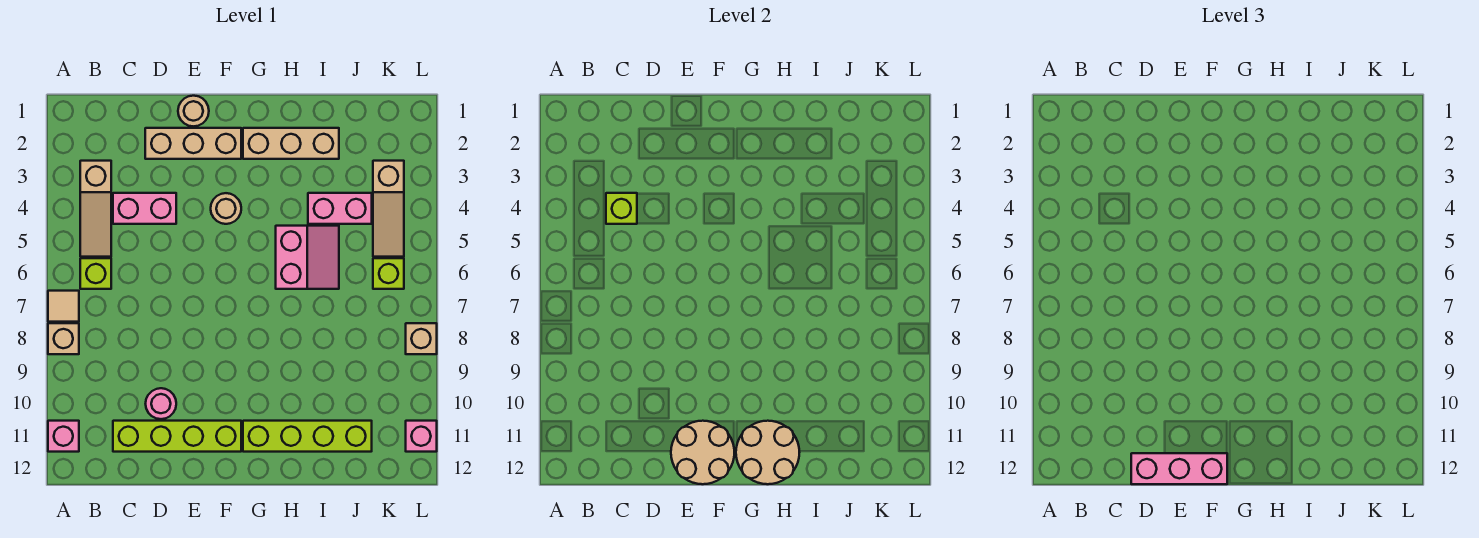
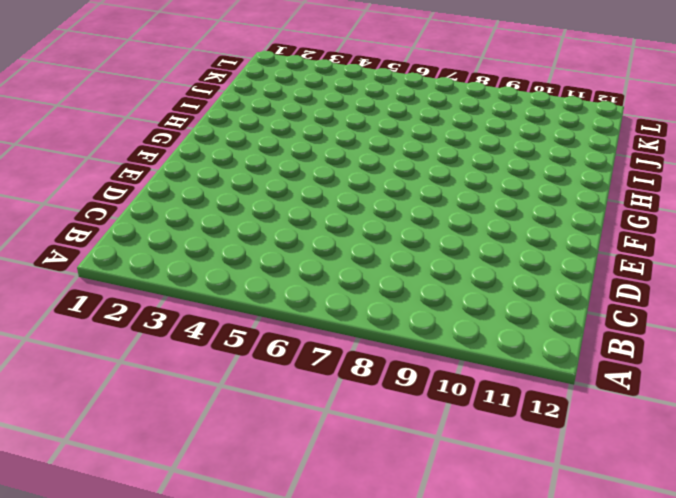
none -> tan 1x1 tile [48,291,79,322]
none -> tan 1x1 brick [48,323,79,354]
none -> pink 1x1 brick [48,421,79,452]

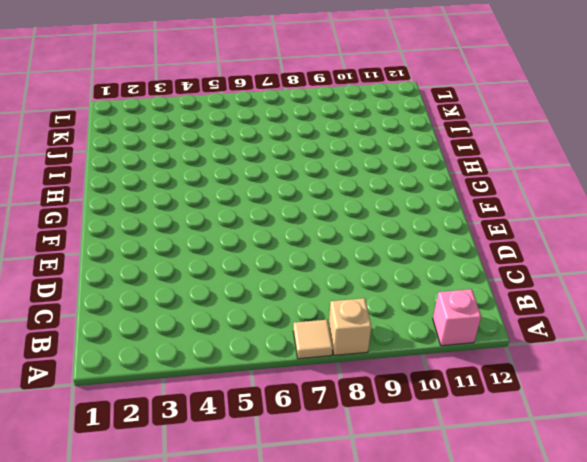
none -> tan 1x3 slope [80,161,111,257]
none -> lime 1x1 brick [80,258,111,289]
none -> pink 1x2 brick [113,193,176,224]

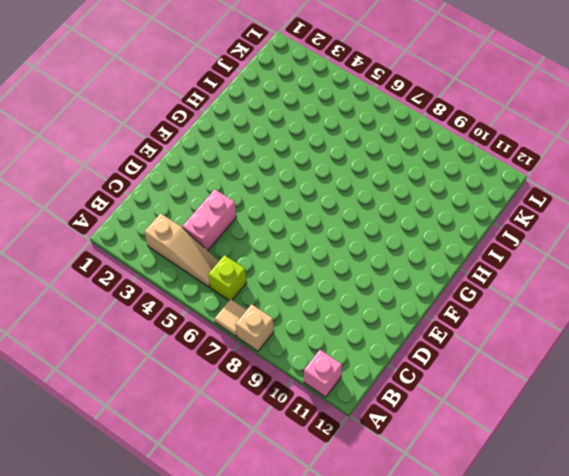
none -> lime 1x4 brick [113,421,241,452]
none -> tan 1x3 brick [145,128,241,159]
none -> pink 1x1 round brick [146,388,176,419]

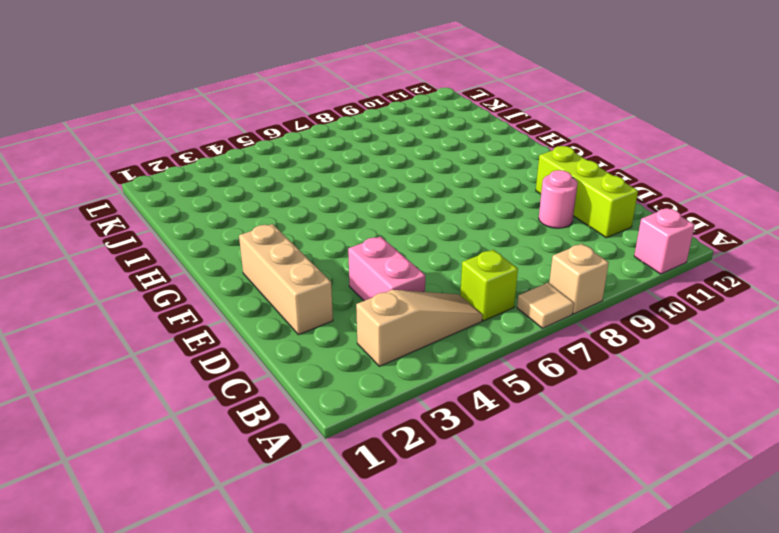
lime 1x3 brick [536,146,638,238] -> lime 1x4 brick [113,421,241,452]
none -> tan 1x1 round brick [178,96,209,126]
none -> tan 1x1 round brick [211,193,241,224]
none -> tan 1x3 brick [243,128,339,159]

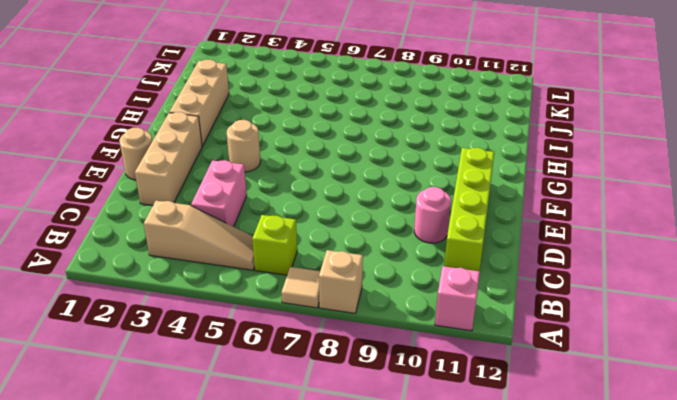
none -> lime 1x4 brick [243,421,372,452]
none -> pink 2x2 slope [276,226,339,289]
none -> pink 1x2 brick [308,193,372,224]

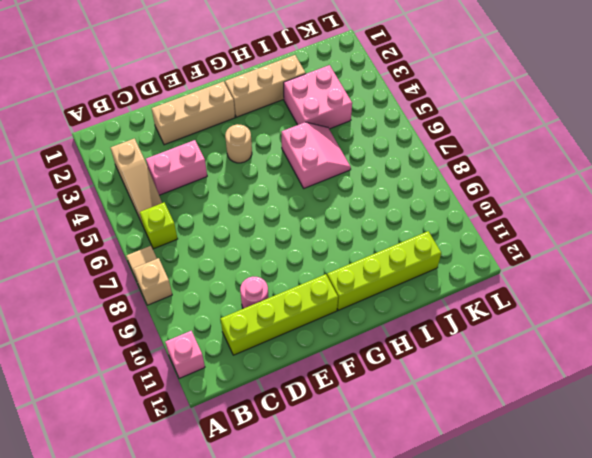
pink 2x2 brick [284,65,352,129] -> pink 1x2 brick [308,193,372,224]
none -> tan 1x1 round brick [178,96,209,126]
none -> tan 1x3 slope [373,161,404,257]
none -> lime 1x1 brick [373,258,404,289]

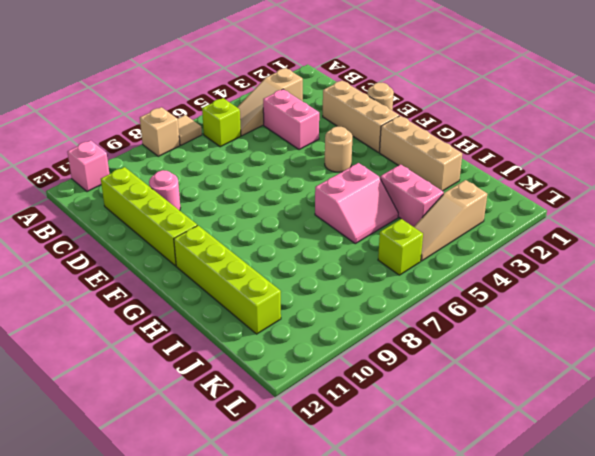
none -> tan 1x1 brick [406,323,437,354]
none -> pink 1x1 brick [406,421,437,452]
none -> lime 1x1 brick [606,193,637,224]

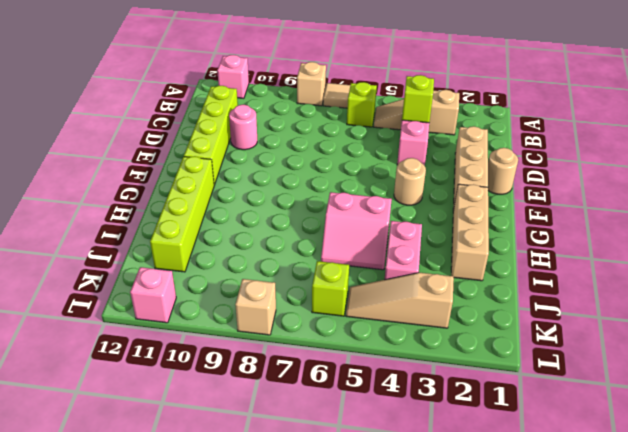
none -> tan 2x2 round brick [671,421,734,484]
none -> tan 2x2 round brick [736,421,799,484]
none -> pink 1x3 brick [1131,453,1227,484]

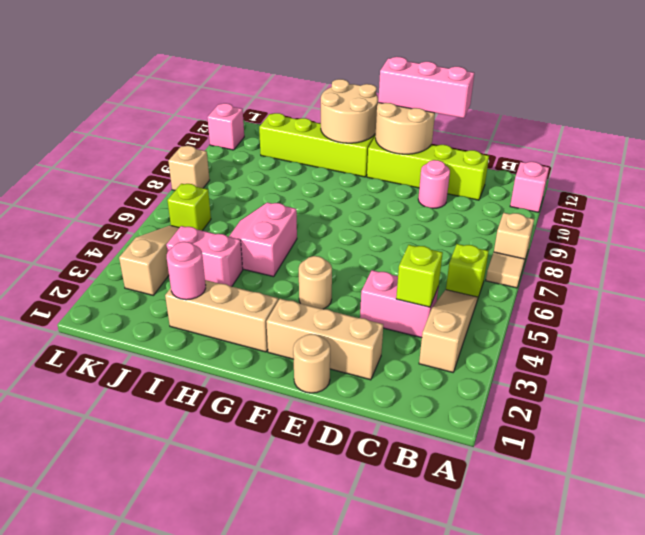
pink 1x1 round brick [167,242,206,300] -> none

